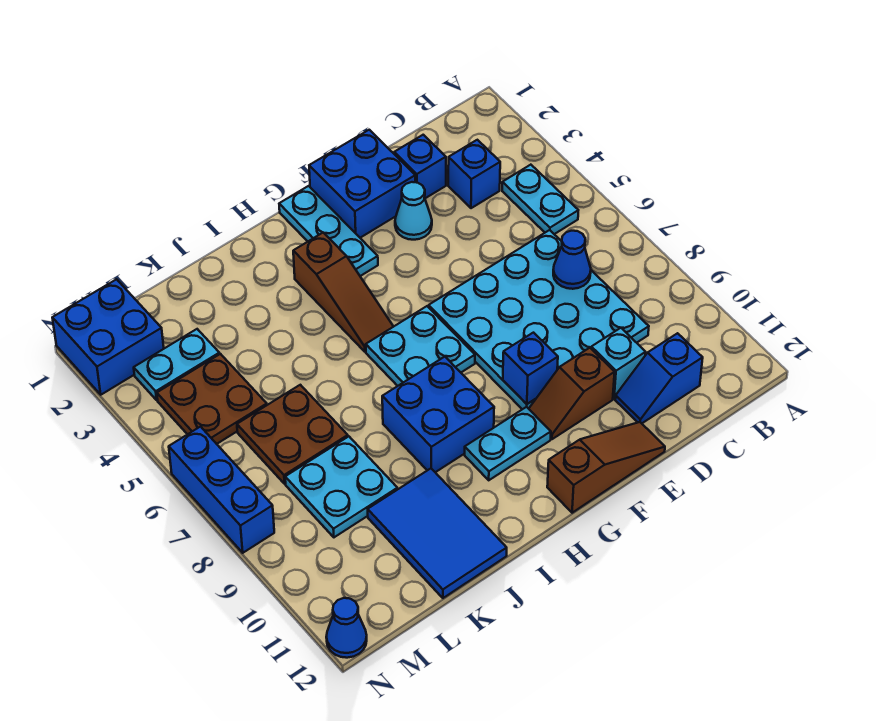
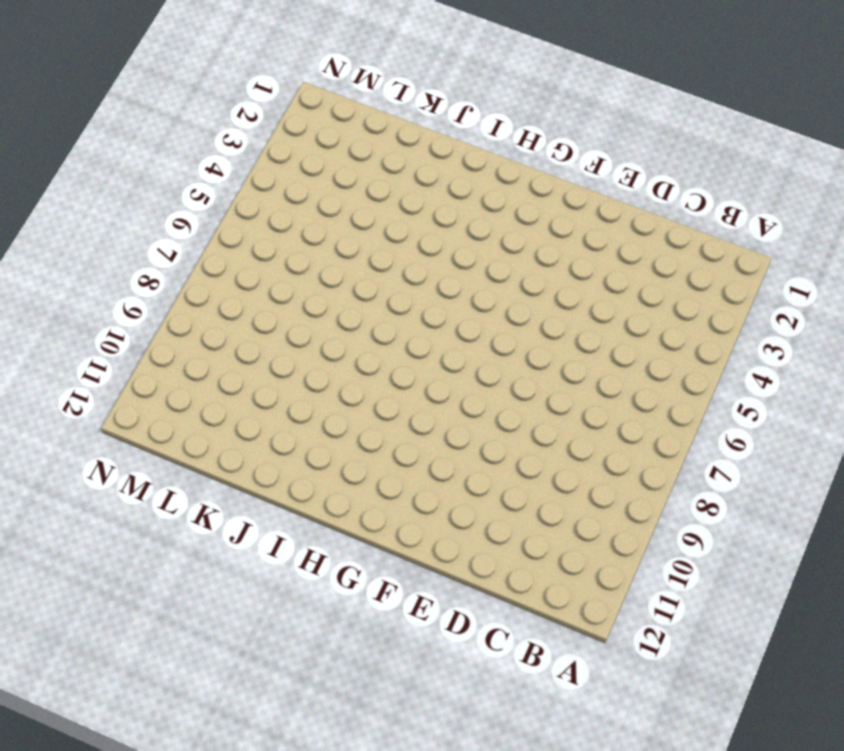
none -> cyan 1x2 plate [502,165,578,234]
none -> blue 1x1 brick [448,140,500,208]
none -> cyan 4x4 plate [429,230,649,409]

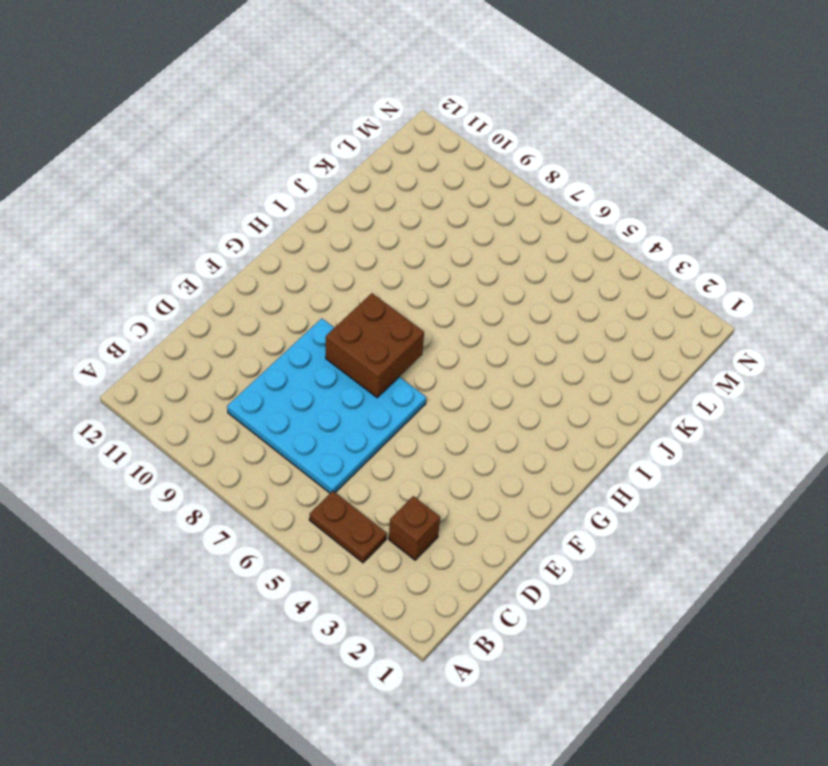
brown 1x2 plate [309,491,387,563] -> cyan 1x2 plate [502,165,578,234]
brown 1x1 brick [389,496,440,560] -> blue 1x1 brick [448,140,500,208]
brown 2x2 brick [326,293,424,397] -> none
none -> blue 1x2 slope [615,333,703,423]
none -> blue 1x1 brick [394,135,446,198]
none -> cyan 1x1 brick [591,328,646,399]

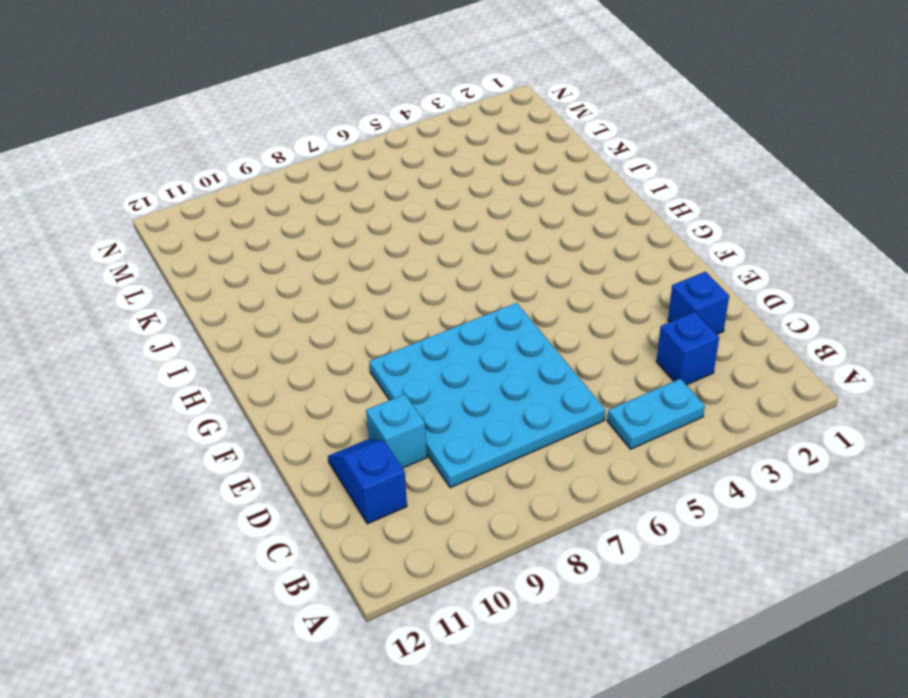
none -> blue 2x2 brick [309,130,415,238]
none -> cyan 1x1 cone [395,182,432,240]
none -> brown 1x2 slope [529,348,615,439]

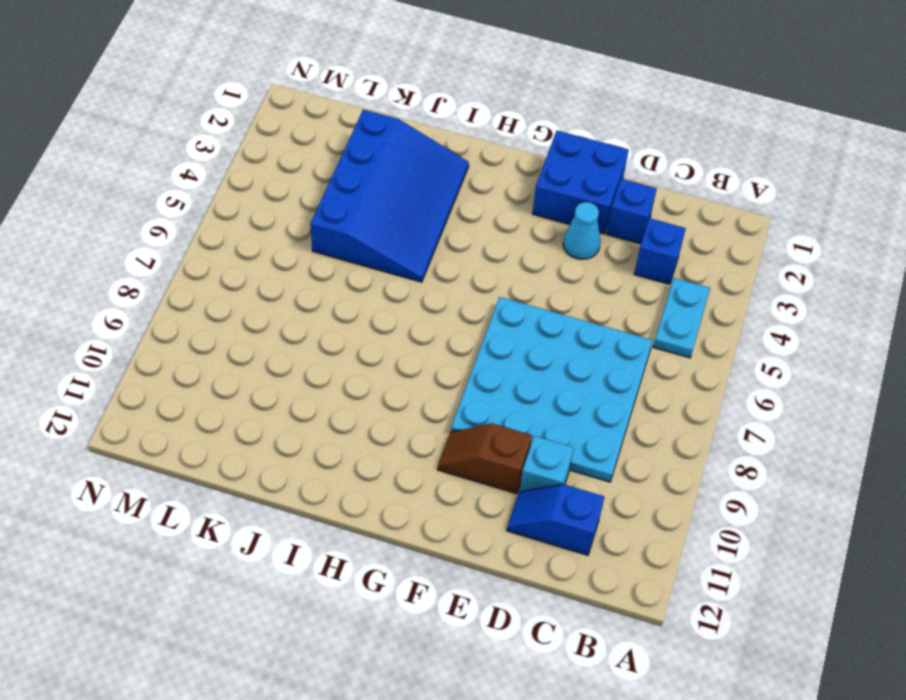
blue 3x4 slope [310,109,469,282] -> none
none -> brown 1x3 slope [547,422,665,513]
none -> cyan 1x3 plate [279,186,378,276]
none -> cyan 2x2 plate [366,306,475,386]

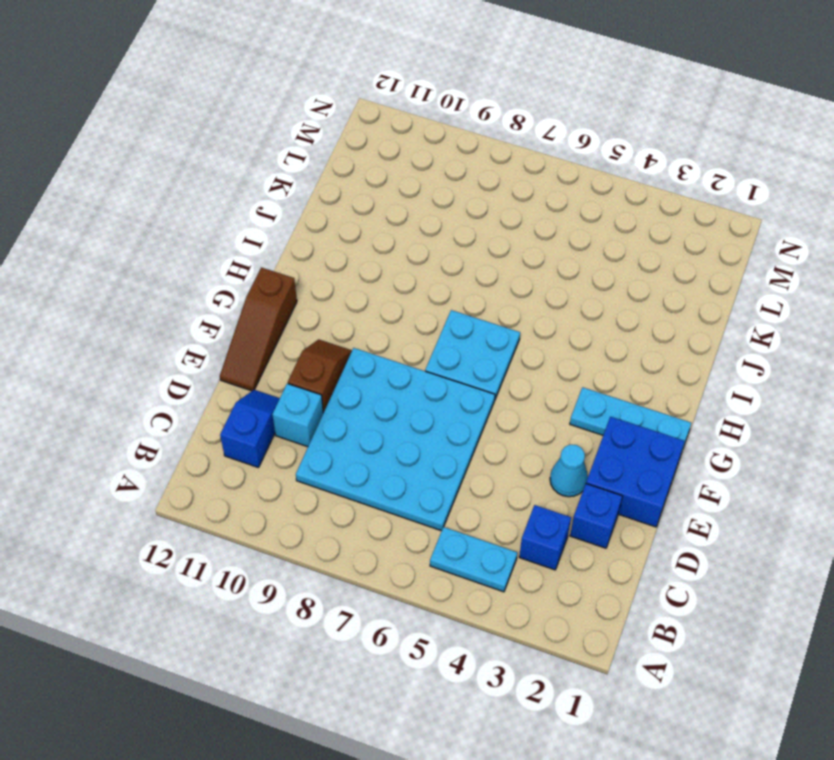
none -> cyan 1x2 plate [465,407,551,480]
none -> brown 1x3 slope [293,233,394,352]
none -> blue 2x2 brick [382,357,494,472]

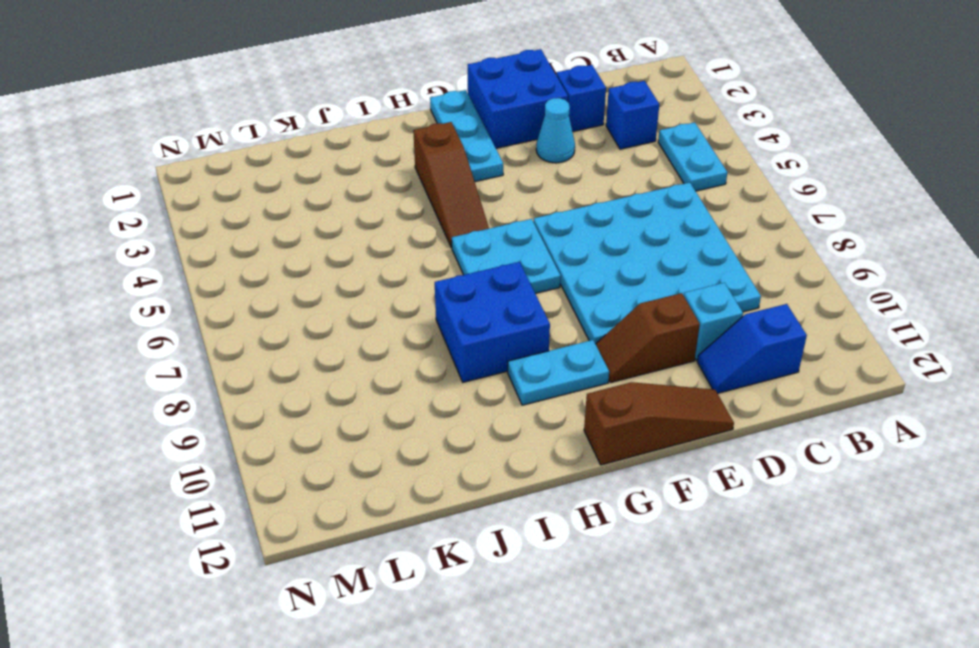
none -> blue 2x3 tile [368,469,507,598]
none -> brown 2x2 plate [237,385,348,484]
none -> cyan 2x2 plate [285,436,398,537]

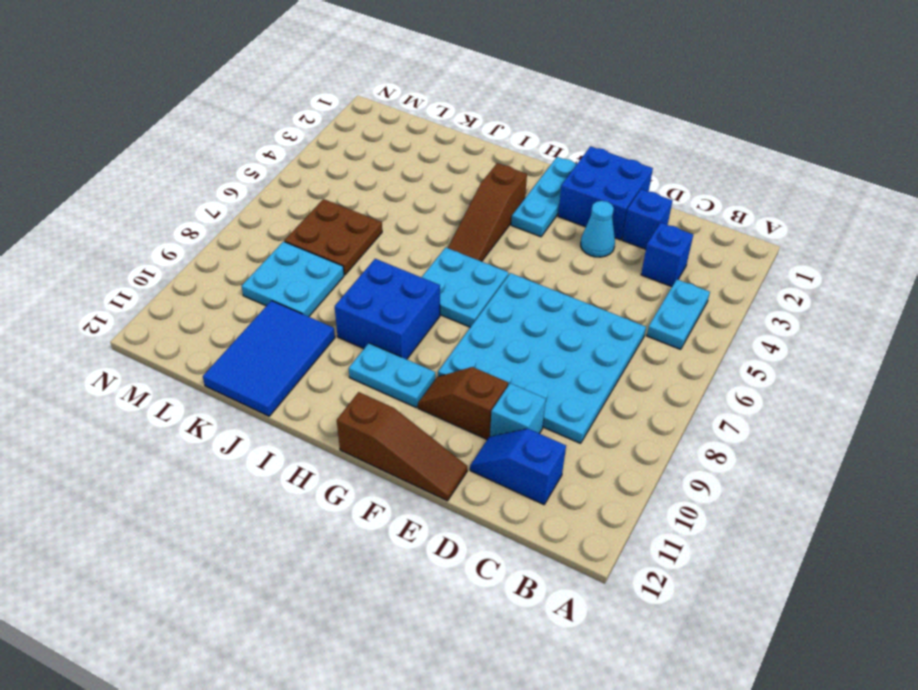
none -> cyan 1x2 plate [134,329,219,400]
none -> brown 2x2 plate [157,354,267,444]
none -> blue 2x2 brick [52,279,164,395]

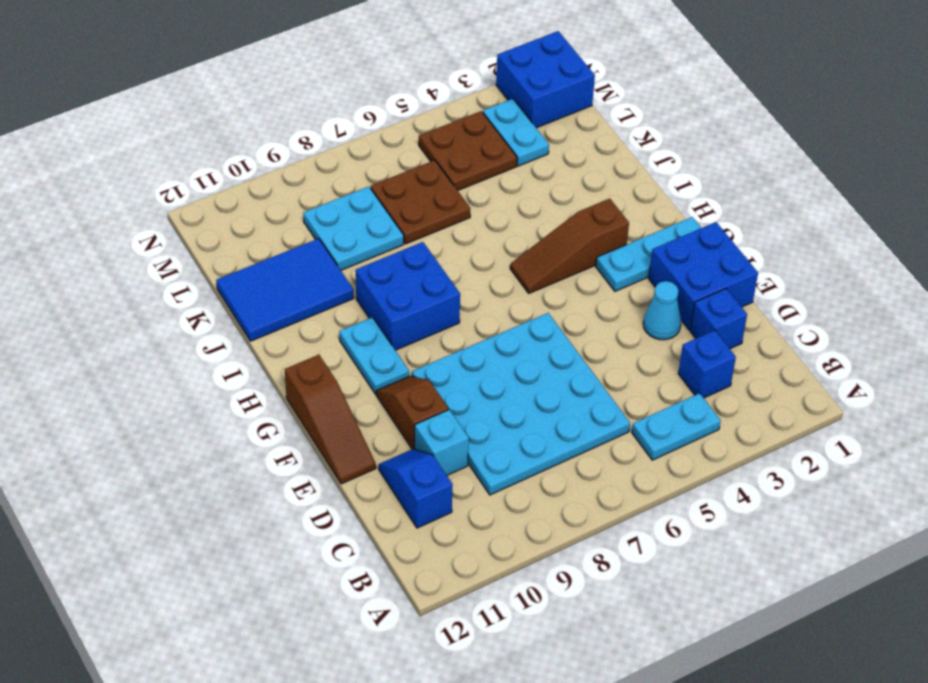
none -> cyan 2x2 plate [366,306,475,386]
none -> blue 1x3 brick [169,427,274,553]
none -> blue 1x1 cone [326,598,367,658]

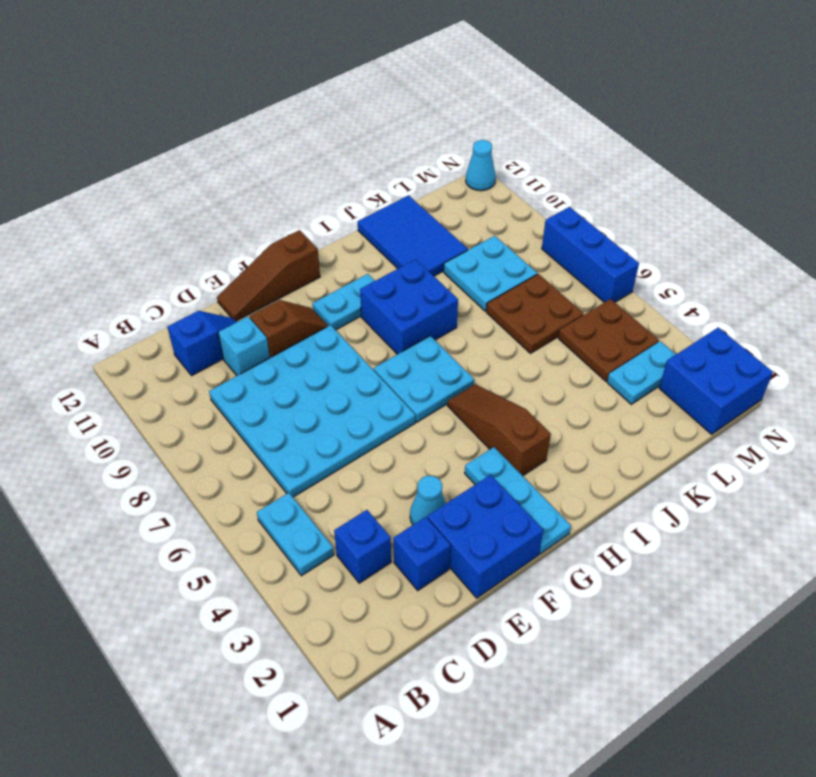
cyan 1x1 cone [466,140,496,191] -> blue 1x1 cone [326,598,367,658]
none -> blue 1x1 cone [553,231,591,289]
none -> blue 1x1 brick [503,333,558,404]

